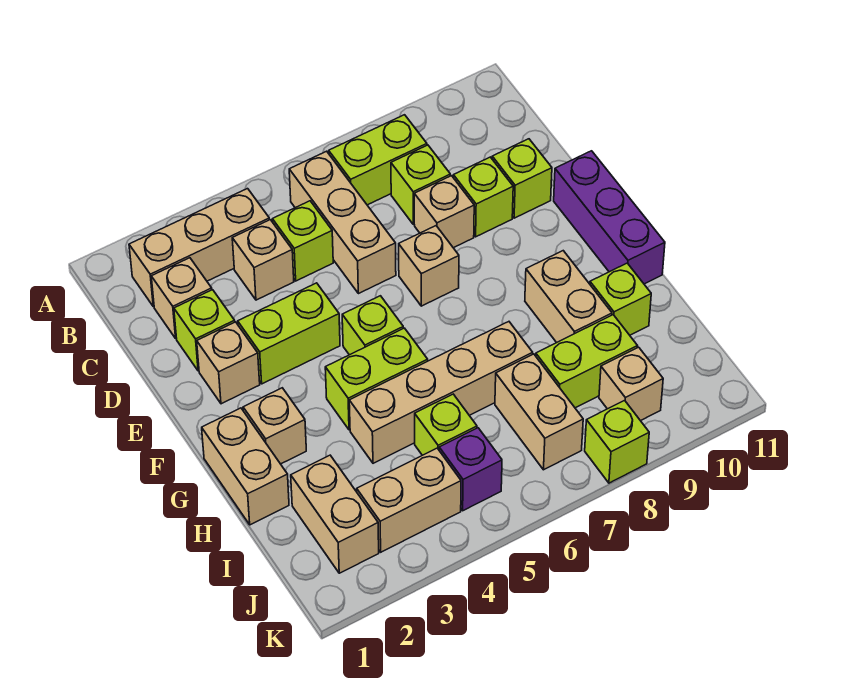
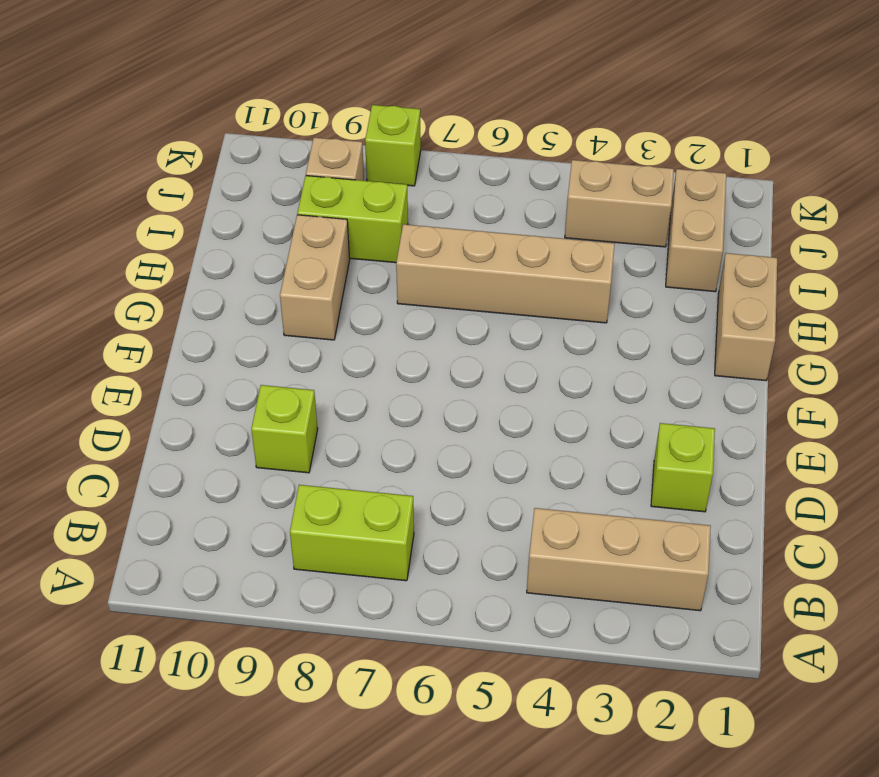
none -> tan 1x3 brick [289,151,396,294]
none -> tan 1x1 brick [151,258,212,338]
none -> tan 1x1 brick [232,220,294,300]
none -> lime 1x1 brick [272,201,333,281]

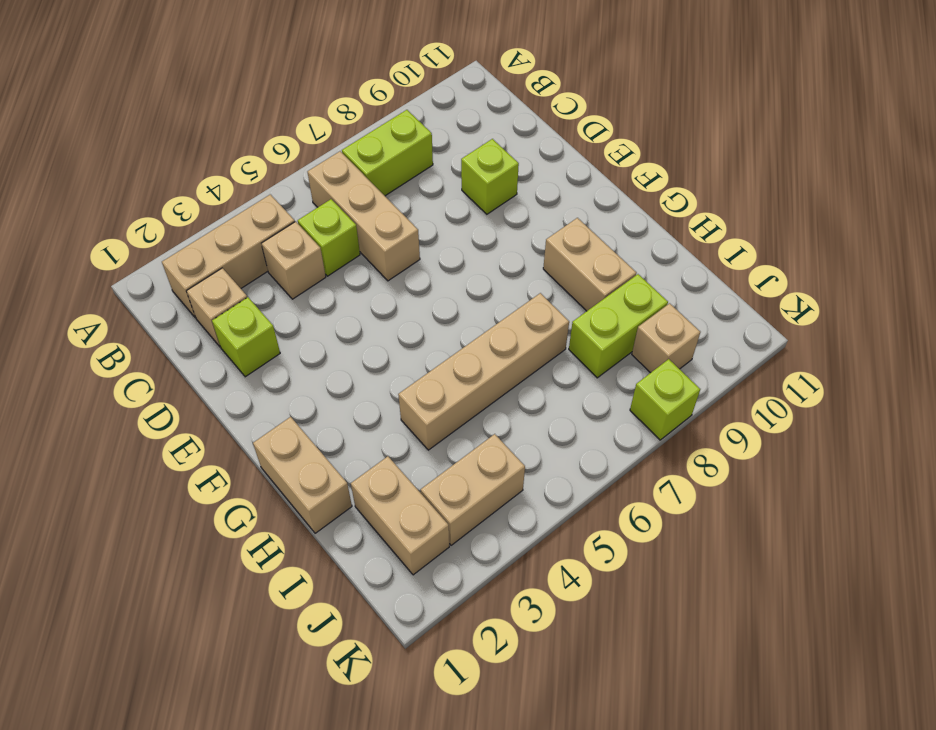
none -> lime 1x1 brick [391,145,450,225]
none -> tan 1x1 brick [414,176,474,248]
none -> lime 1x1 brick [492,139,552,218]
none -> tan 1x1 brick [197,322,260,404]

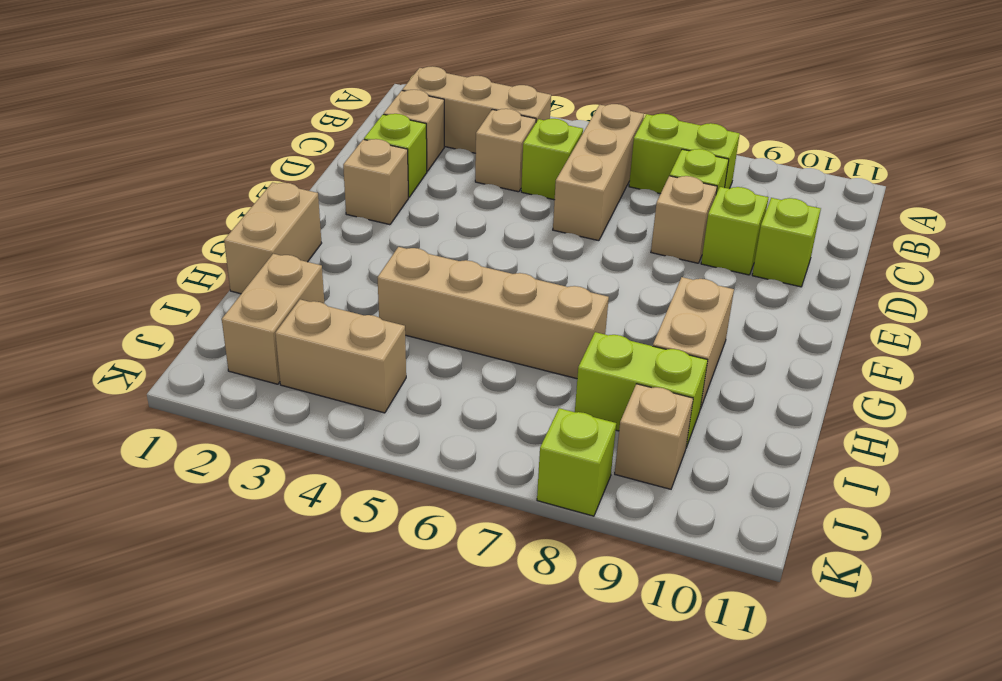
none -> lime 1x2 brick [238,283,340,384]
none -> tan 1x1 brick [399,226,459,306]
none -> purple 1x3 brick [554,151,665,284]
none -> lime 1x1 brick [342,296,403,355]

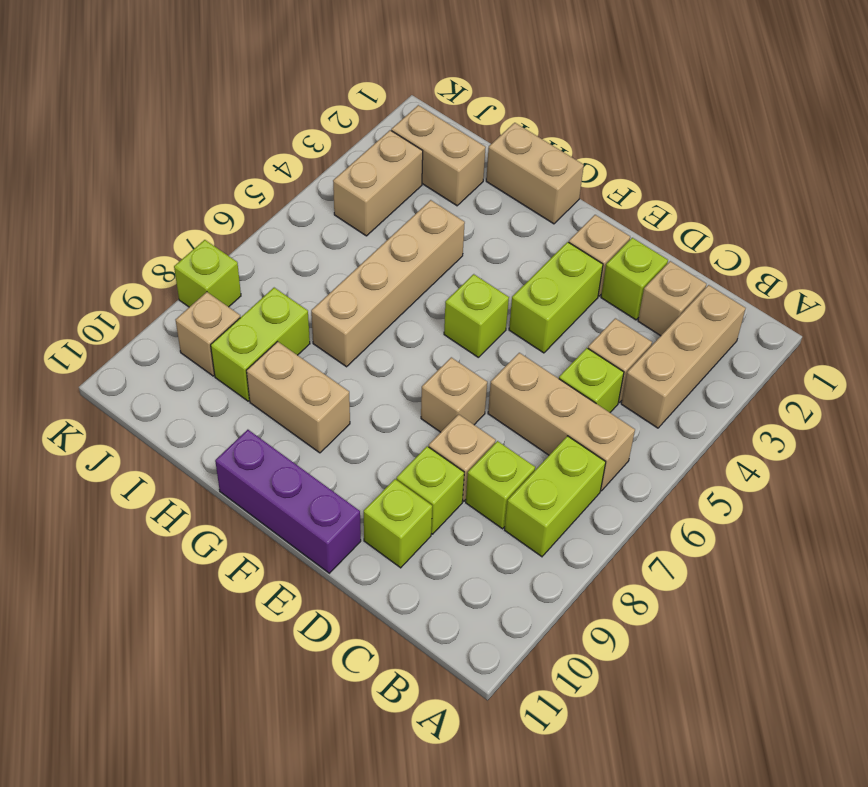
none -> tan 1x1 brick [243,388,306,464]
none -> lime 1x2 brick [325,328,428,430]
none -> lime 1x1 brick [590,263,651,335]
none -> lime 1x1 brick [415,394,477,455]

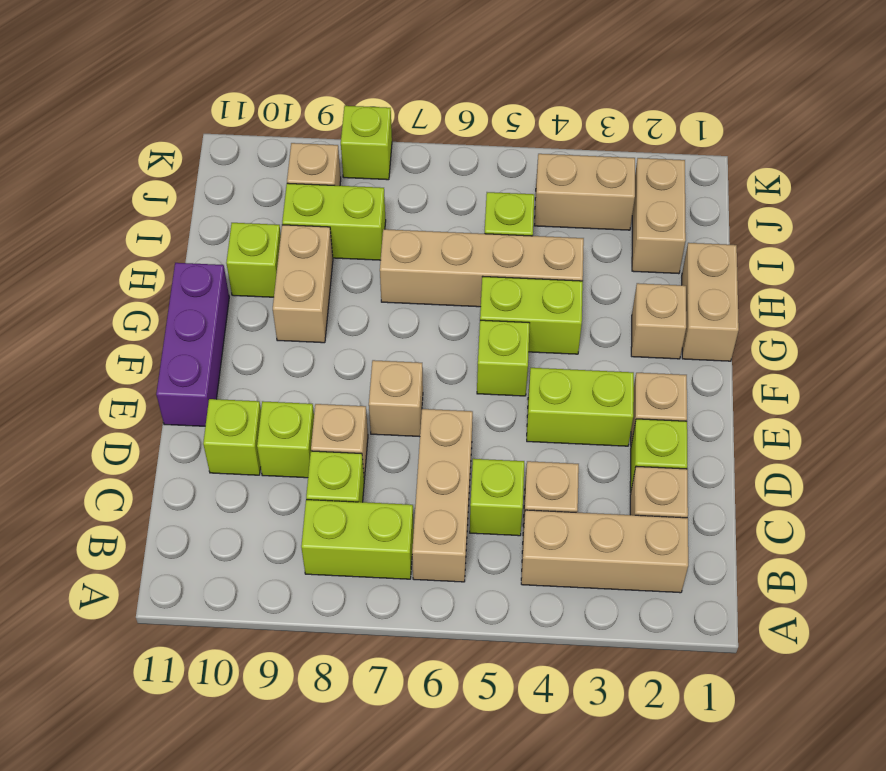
none -> tan 1x2 brick [495,354,583,470]
none -> purple 1x1 brick [439,428,502,511]

